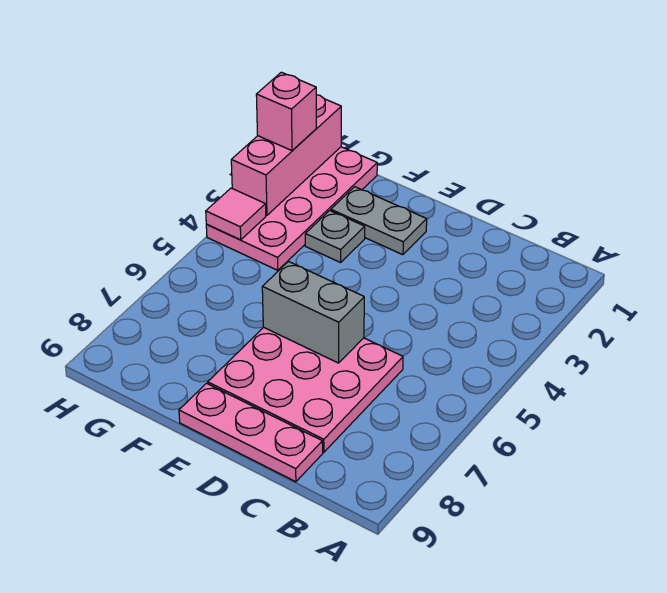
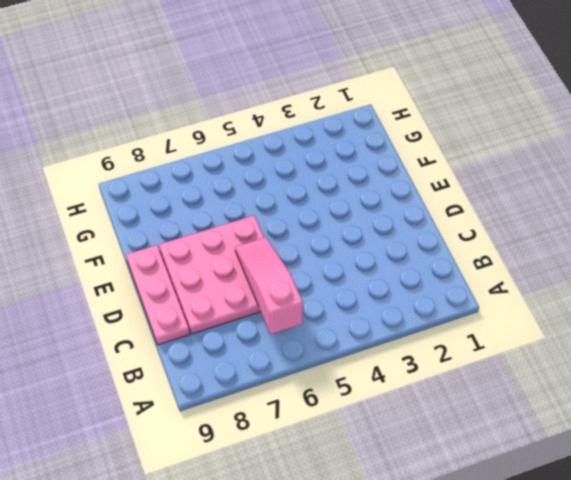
pink 1x3 slope [235,238,303,334] -> grey 1x2 brick [262,262,364,363]
none -> grey 1x2 plate [331,187,427,255]
none -> grey 1x1 plate [305,211,365,262]

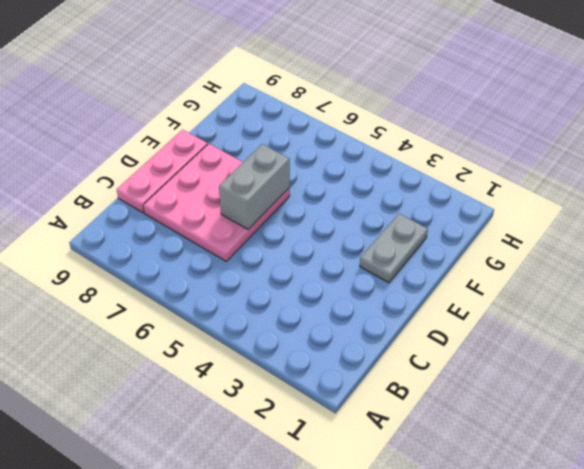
none -> grey 1x1 plate [305,211,365,262]
none -> pink 2x4 plate [206,147,377,270]

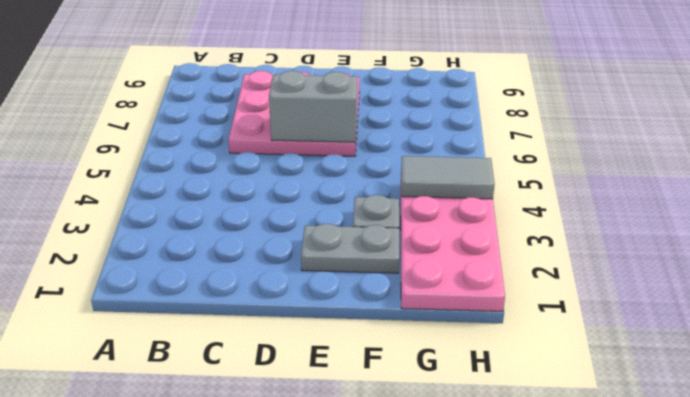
grey 1x2 tile [401,156,495,199] -> pink 1x1 tile [206,188,266,240]
none -> pink 1x3 plate [179,383,323,482]
none -> pink 1x3 brick [231,95,341,215]

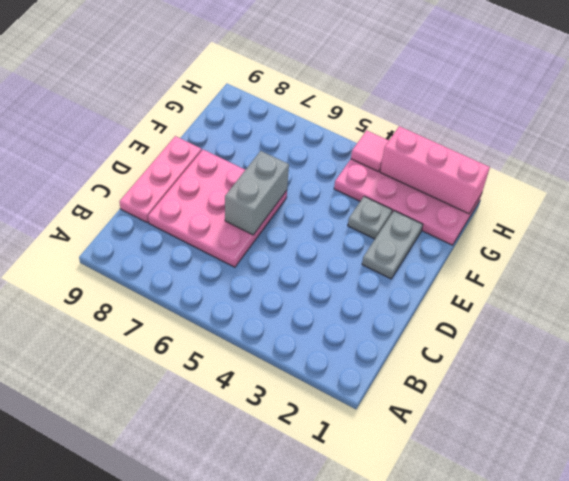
none -> pink 1x1 brick [256,72,316,151]

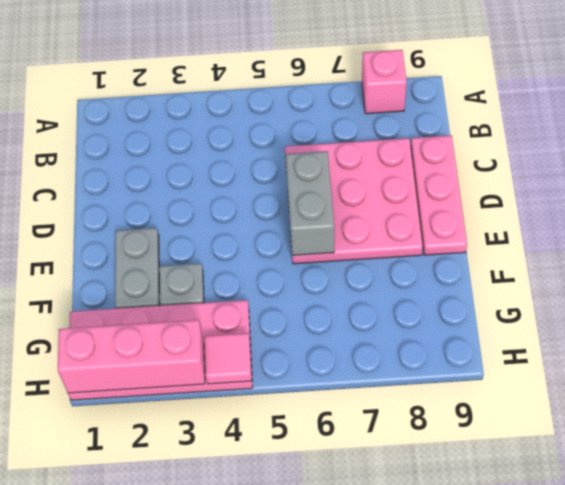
pink 1x1 brick [362,50,407,114] -> pink 1x1 brick moved to [256,72,316,151]

